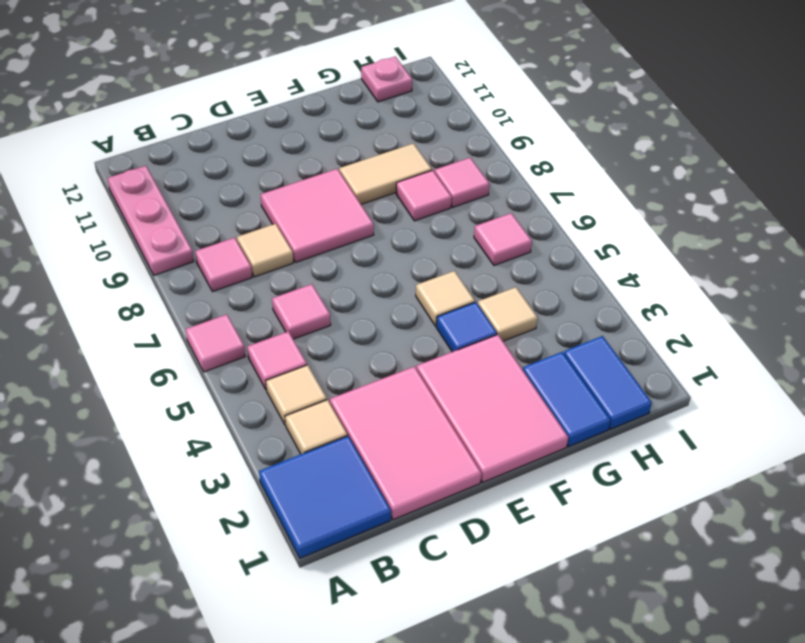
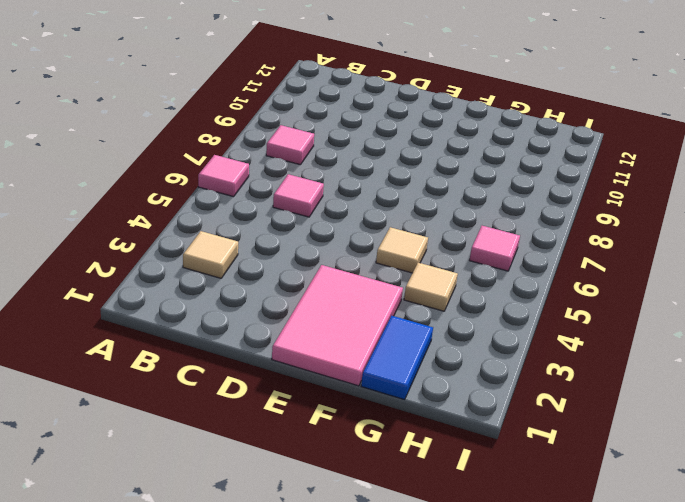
none -> blue 2x2 tile [259,436,391,558]
none -> pink 1x3 plate [107,166,194,275]
none -> tan 1x1 tile [266,365,327,425]

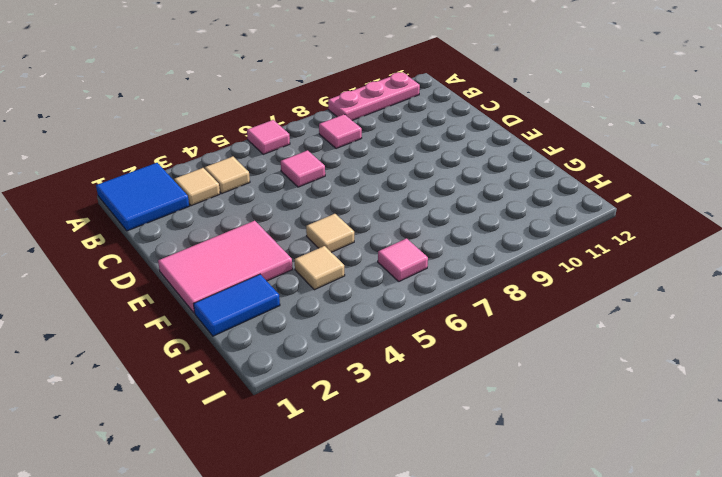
none -> pink 1x1 tile [247,331,307,390]
none -> pink 2x3 tile [330,367,481,520]
none -> tan 1x1 tile [237,224,293,277]

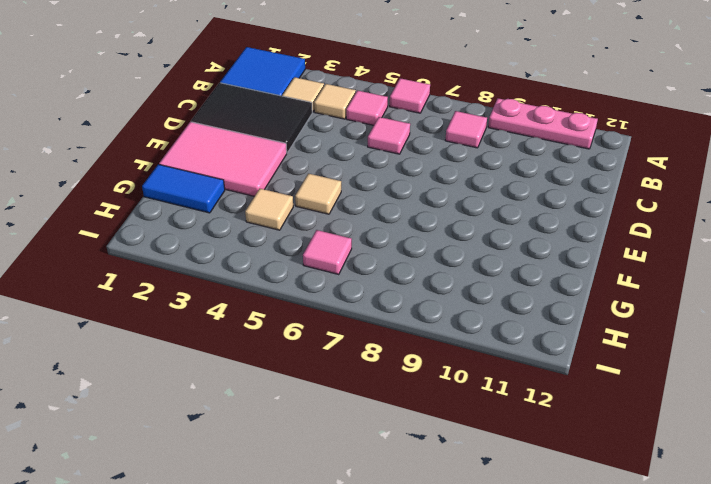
black 2x3 tile [191,83,312,153] -> pink 2x3 tile [330,367,481,520]
none -> tan 1x1 tile [237,224,293,277]
none -> pink 2x2 tile [261,169,374,263]
none -> blue 1x1 tile [436,302,497,352]

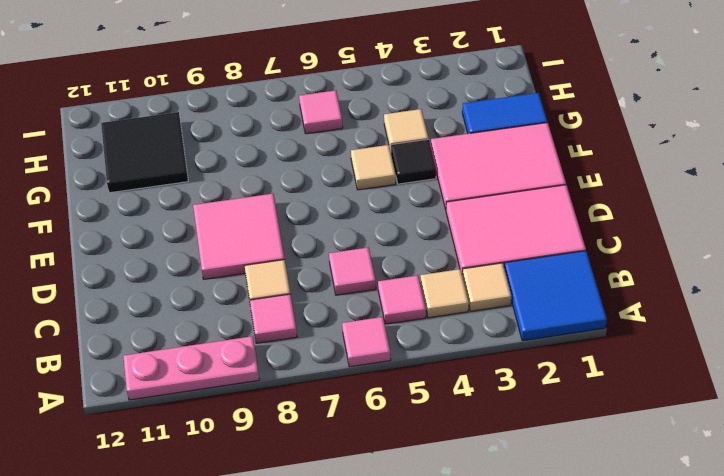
black 1x1 tile [391,139,436,184] -> blue 1x1 tile [436,302,497,352]
black 2x2 tile [101,112,188,193] -> none
none -> tan 1x2 tile [339,143,432,204]
none -> pink 1x1 tile [396,170,452,221]
none -> blue 1x2 tile [564,336,652,429]

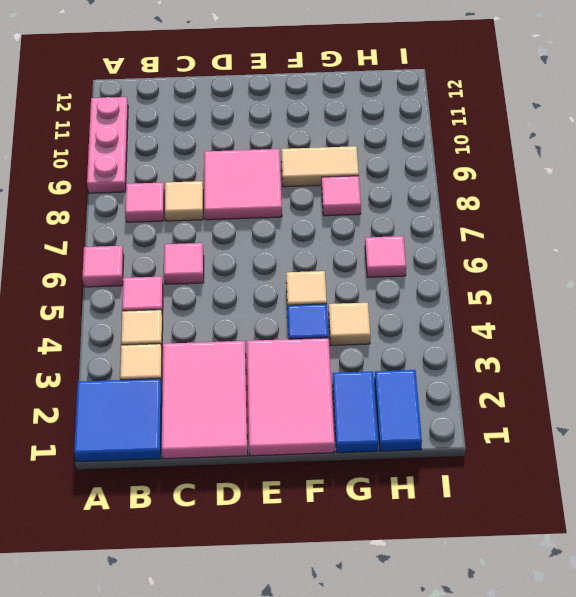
none -> pink 1x1 tile [434,158,490,207]
none -> pink 1x1 plate [361,56,412,102]

